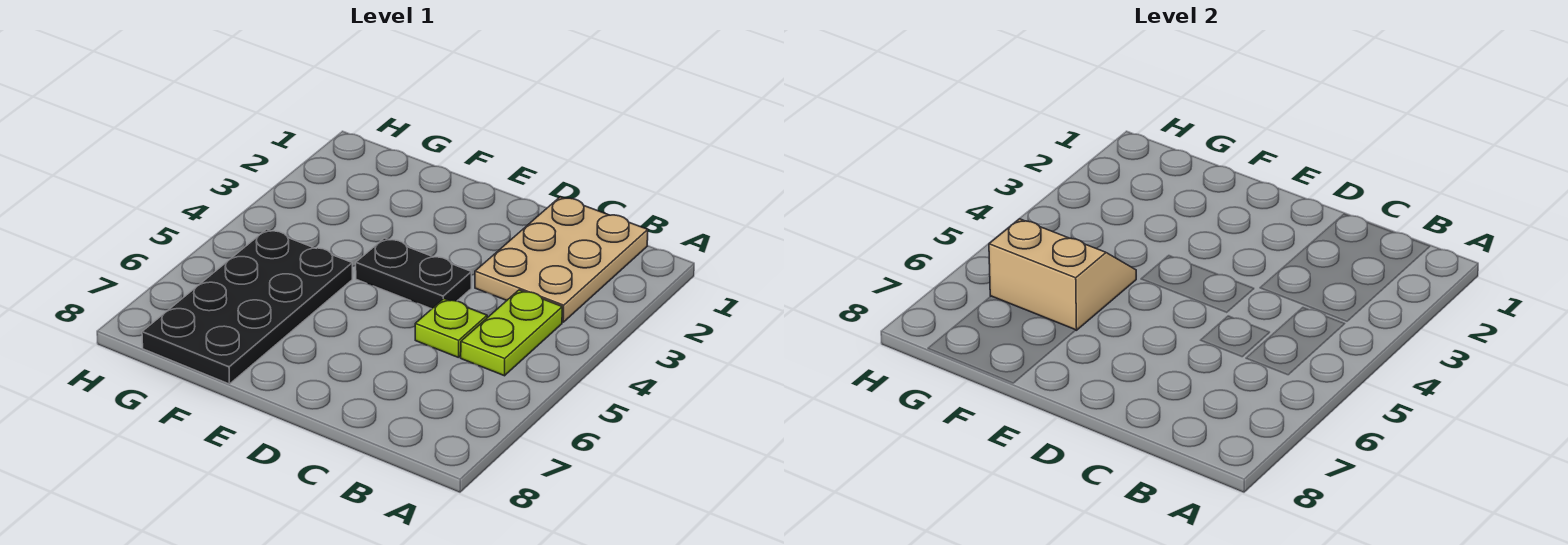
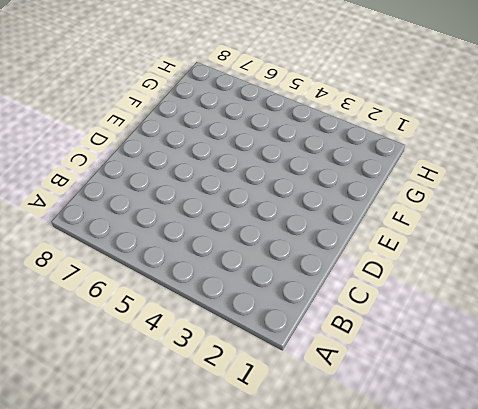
none -> tan 2x3 plate [475,197,648,322]
none -> lime 1x2 plate [461,290,562,376]

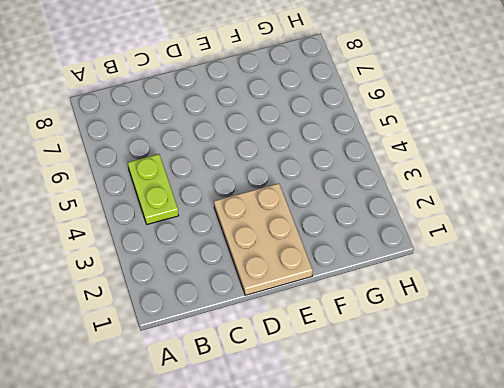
tan 2x3 plate [214,183,313,295] -> tan 2x3 plate moved to [475,197,648,322]
none -> lime 1x1 plate [415,299,487,358]
none -> black 1x2 plate [356,238,471,309]

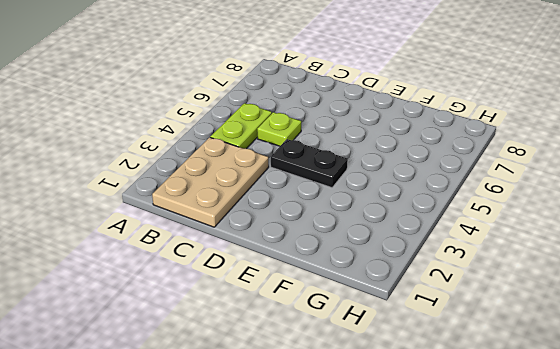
none -> black 2x4 plate [142,229,352,384]
none -> tan 2x2 slope [989,219,1136,330]

